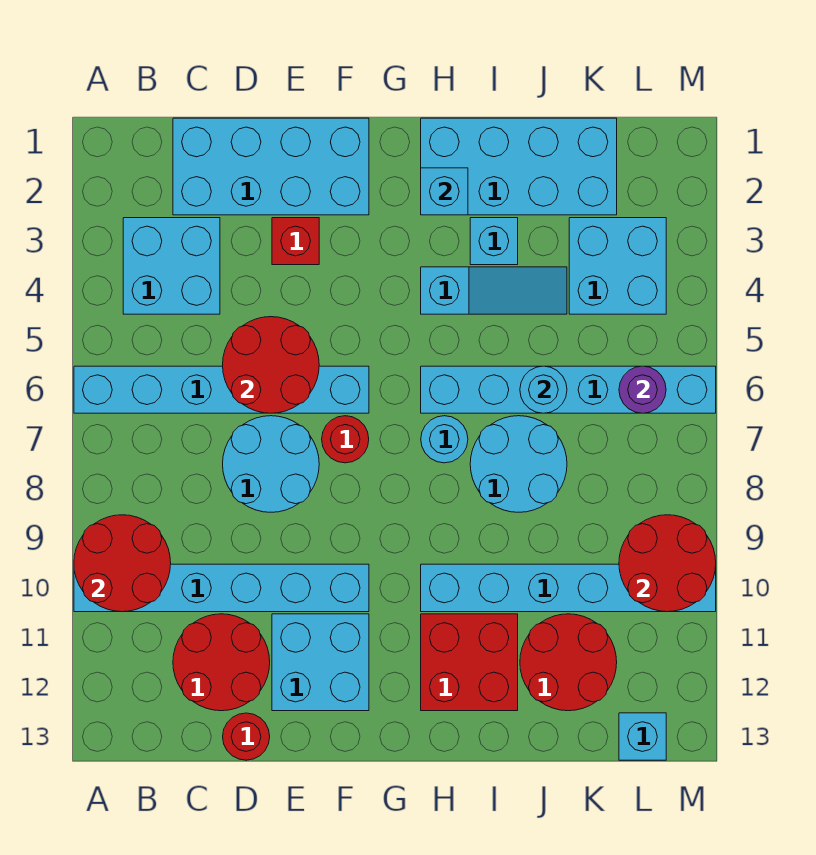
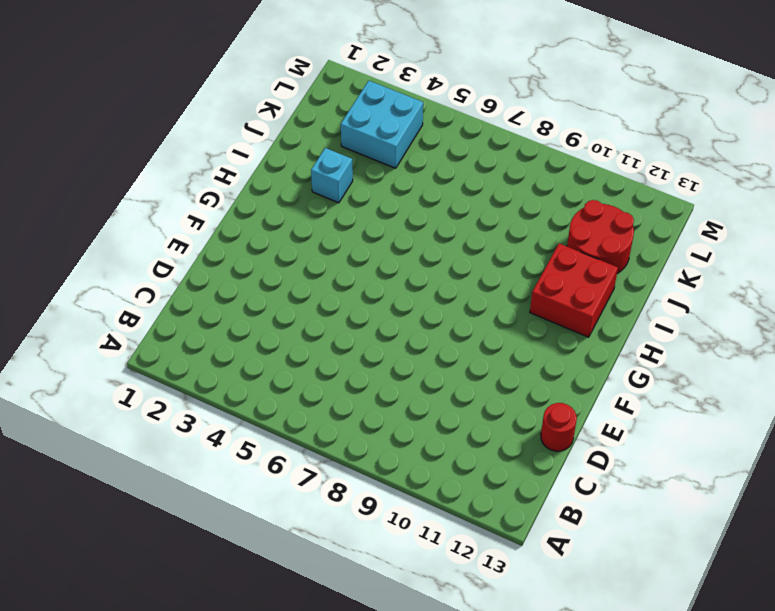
none -> cyan 1x6 brick [74,366,369,413]
none -> cyan 1x6 brick [74,564,369,612]
none -> cyan 2x2 brick [123,218,220,314]

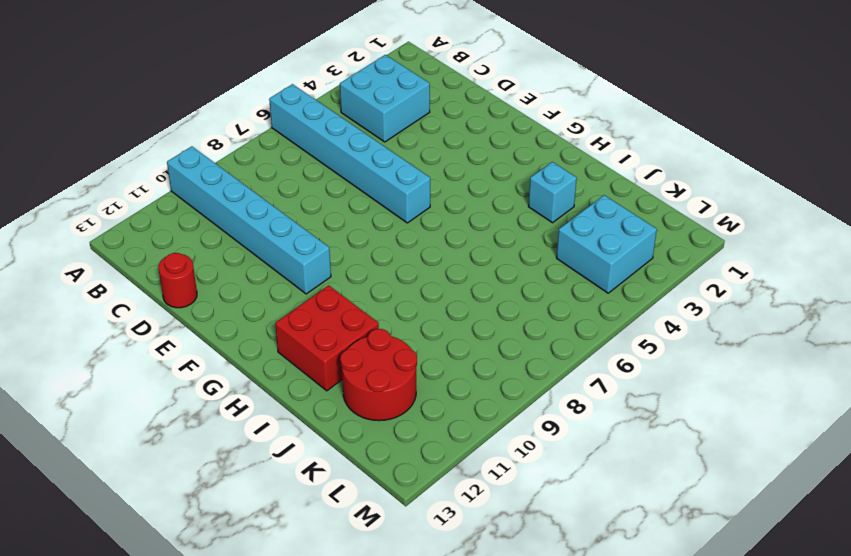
none -> cyan 2x4 brick [173,118,369,215]
none -> red 2x2 round brick [173,614,270,711]
none -> cyan 2x2 round brick [223,416,319,512]

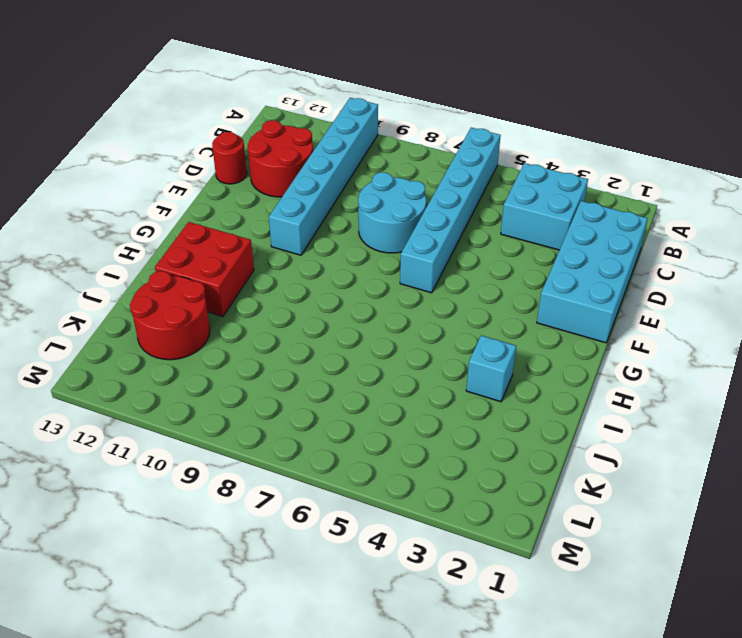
none -> red 1x1 brick [272,218,319,265]
none -> cyan 2x2 brick [272,614,369,711]
none -> red 1x1 round brick [322,416,369,463]

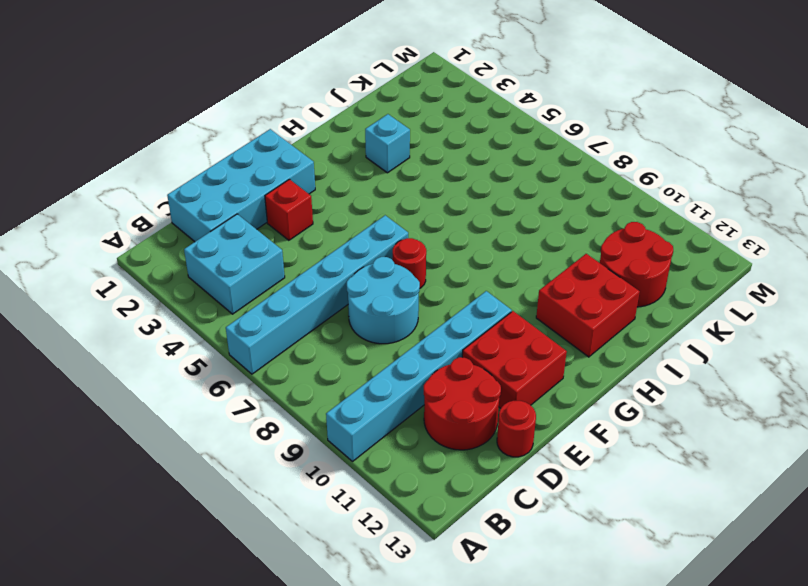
red 2x2 brick [462,311,567,408] -> cyan 2x2 brick [272,614,369,711]
none -> cyan 2x4 brick [421,118,617,215]
none -> cyan 1x3 slope [421,267,567,314]
none -> cyan 1x6 brick [421,366,716,413]

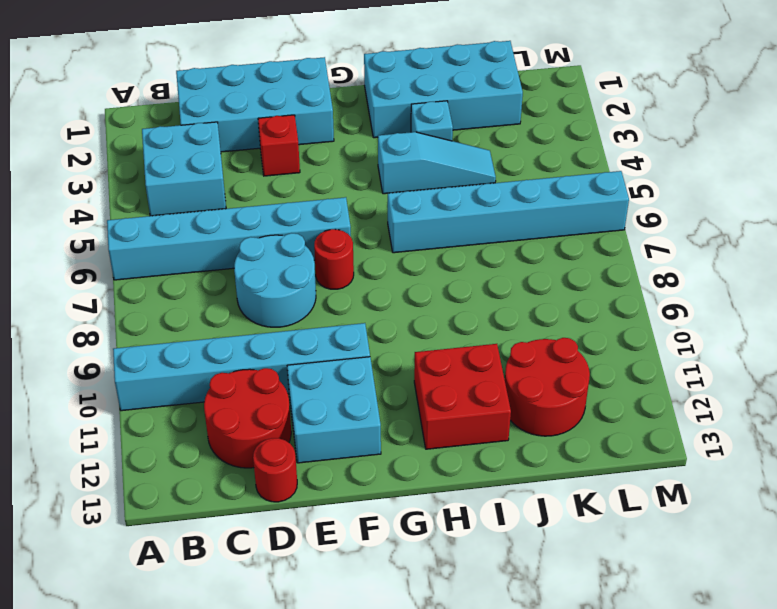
none -> cyan 1x1 round brick [421,416,468,463]
none -> cyan 1x6 brick [421,564,716,612]
none -> cyan 2x2 round brick [470,416,567,512]

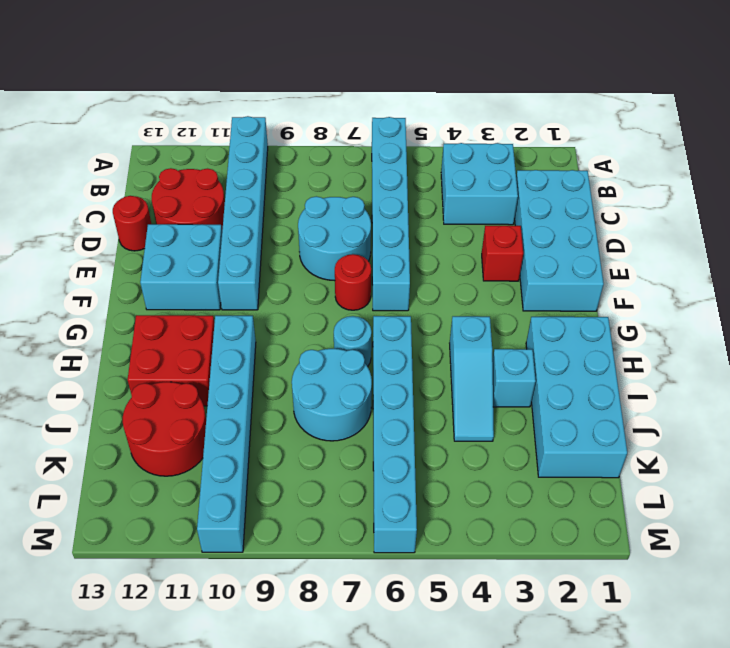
none -> cyan 2x2 brick [569,218,666,314]
none -> cyan 1x1 brick [619,713,666,760]
none -> red 2x2 round brick [74,515,171,612]

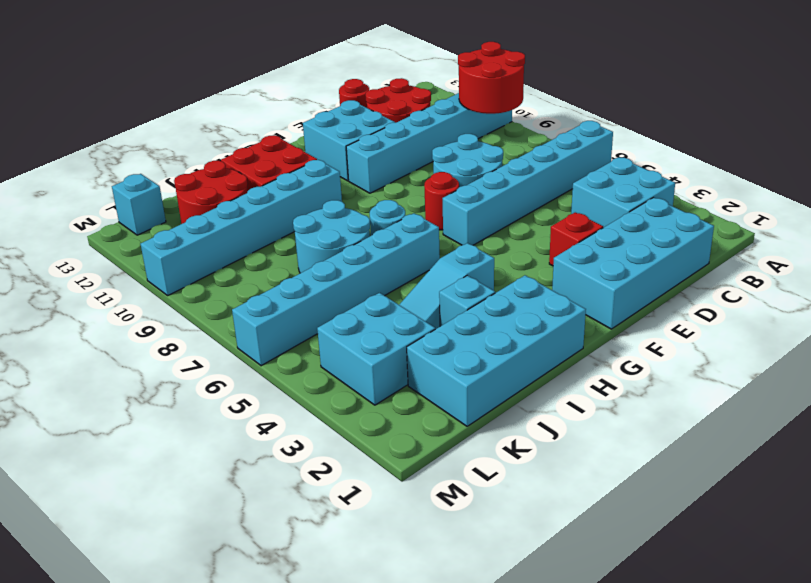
none -> red 2x2 round brick [223,317,319,413]
none -> cyan 1x1 brick [421,168,468,215]
none -> cyan 1x1 round brick [520,366,567,413]

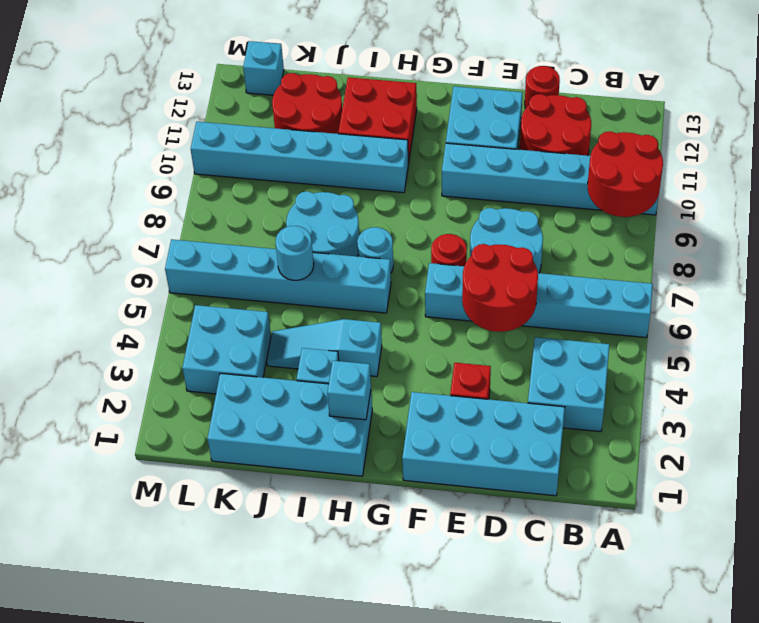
none -> purple 1x1 round brick [619,366,666,413]
none -> red 2x2 round brick [619,515,716,612]

